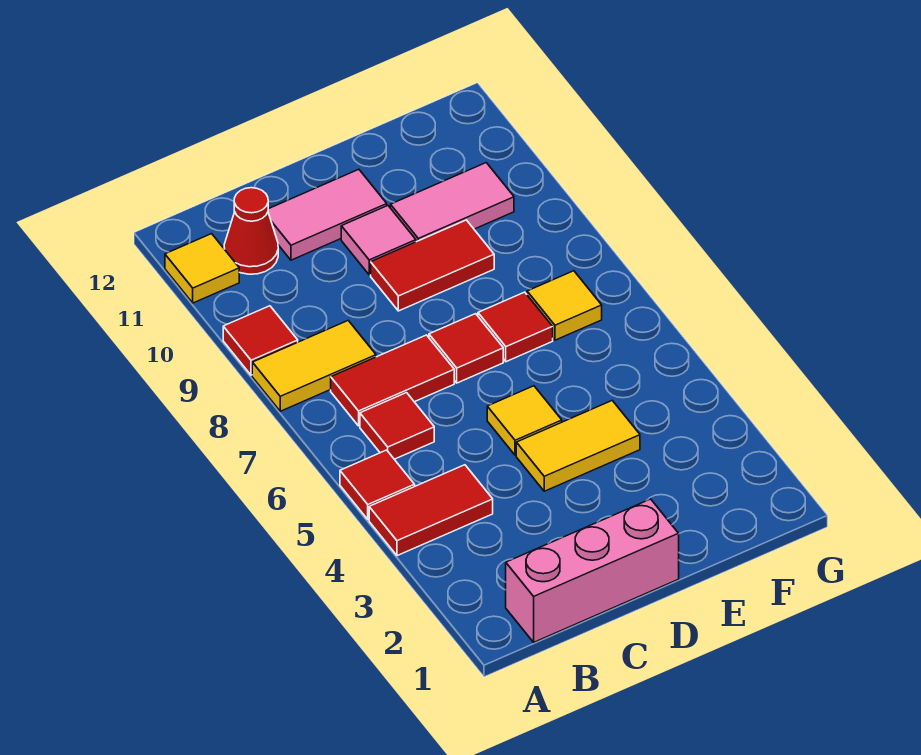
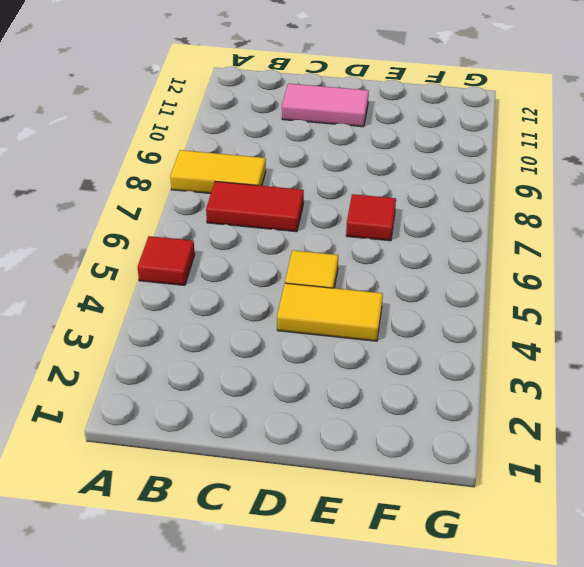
none -> red 1x2 tile [369,465,493,556]
none -> red 1x1 tile [223,306,298,375]
none -> yellow 1x1 tile [165,234,239,303]

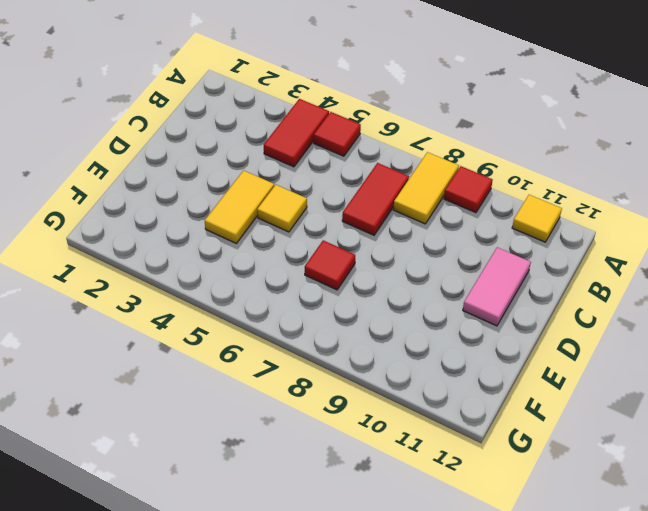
none -> pink 1x3 brick [506,499,679,642]
none -> red 1x1 tile [360,393,434,459]
none -> red 1x1 cone [224,188,278,274]

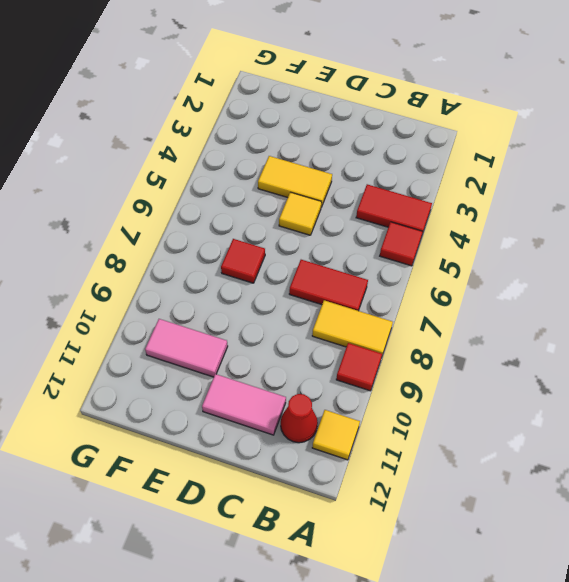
none -> pink 1x3 brick [506,499,679,642]
none -> red 1x1 tile [360,393,434,459]
none -> red 1x1 tile [429,314,503,383]

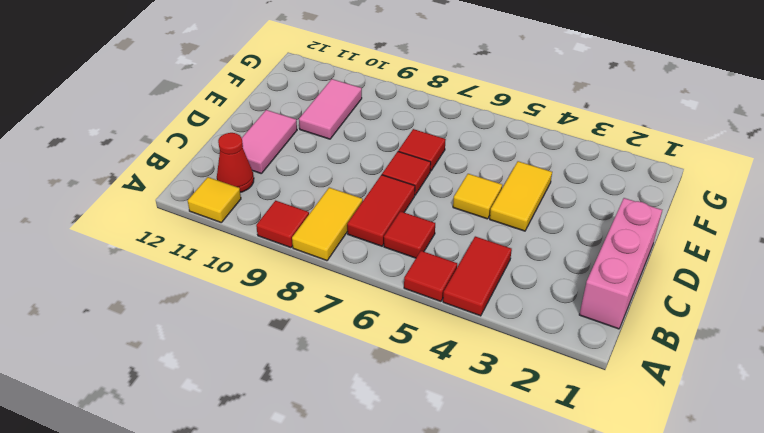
none -> red 1x2 tile [371,220,494,311]
none -> pink 1x1 tile [341,206,416,275]
none -> yellow 1x1 tile [527,271,602,340]

